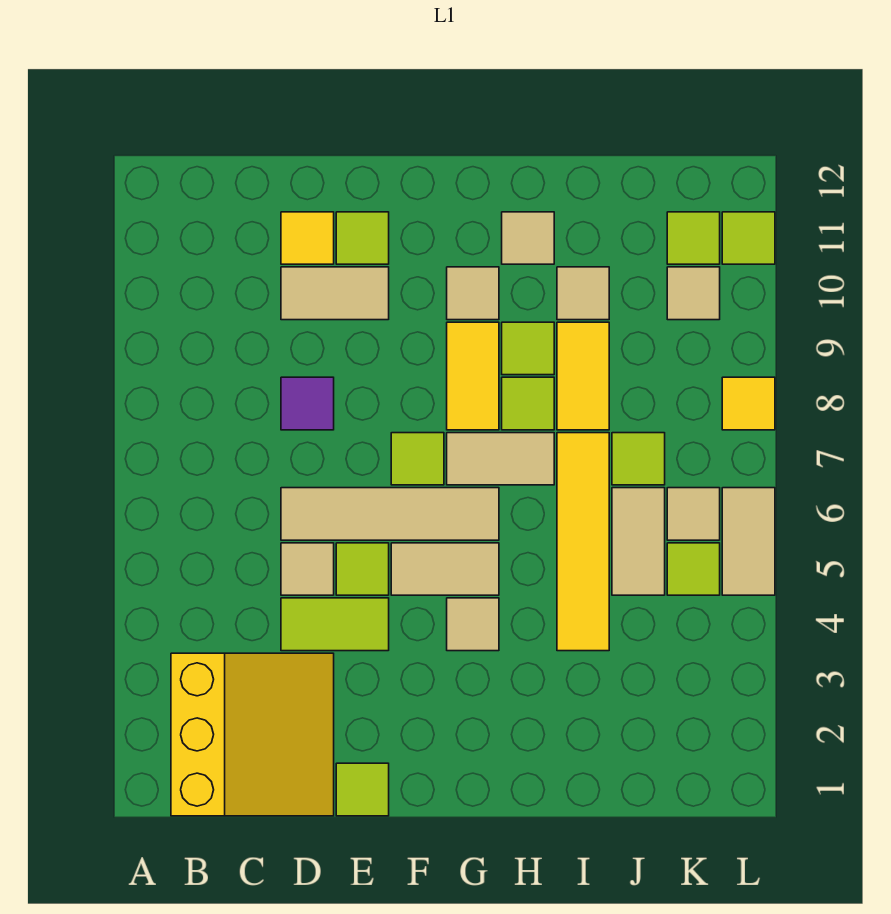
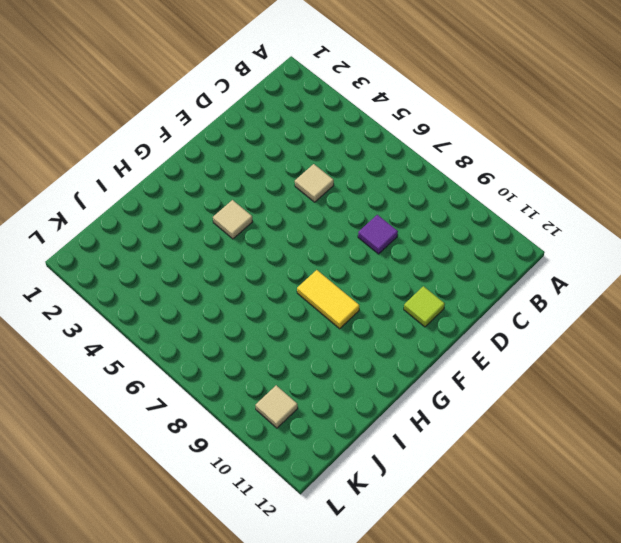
none -> yellow 3x3 slope [171,653,334,816]
none -> lime 1x2 tile [281,598,389,651]
none -> tan 1x4 tile [281,488,499,540]
none -> tan 1x2 tile [281,267,389,320]

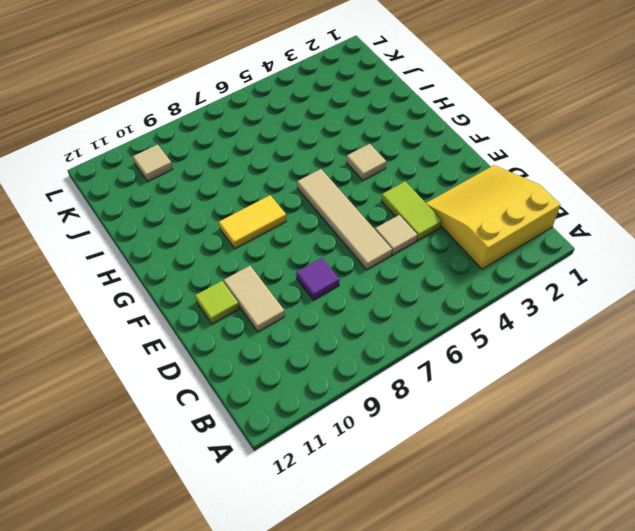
none -> yellow 1x1 tile [281,212,334,264]
none -> lime 1x1 tile [336,763,389,816]
none -> lime 1x1 tile [336,543,389,595]
none -> tan 1x2 tile [391,543,499,595]

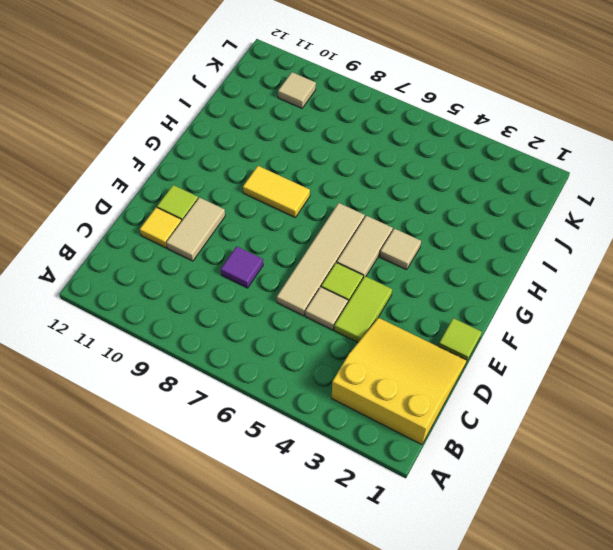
none -> lime 1x1 tile [391,433,444,485]
none -> tan 1x2 tile [447,433,554,485]
none -> tan 1x1 tile [447,267,499,320]
none -> lime 1x1 tile [502,377,554,430]

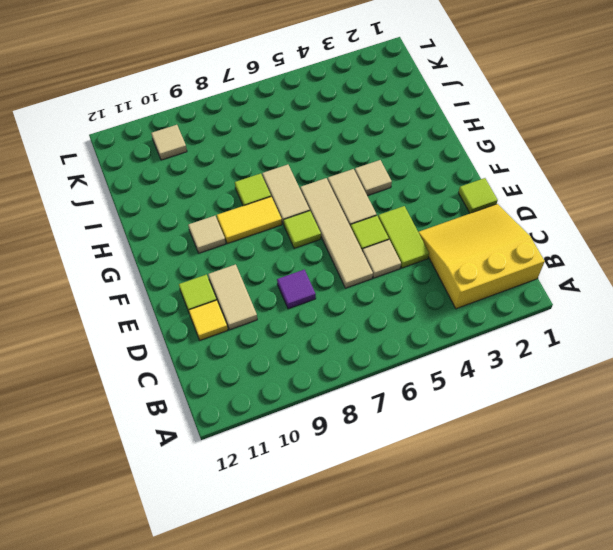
none -> lime 1x1 tile [502,322,554,375]
none -> tan 1x1 tile [502,212,554,264]
none -> yellow 1x4 tile [557,433,609,651]
none -> yellow 1x2 tile [557,322,609,430]

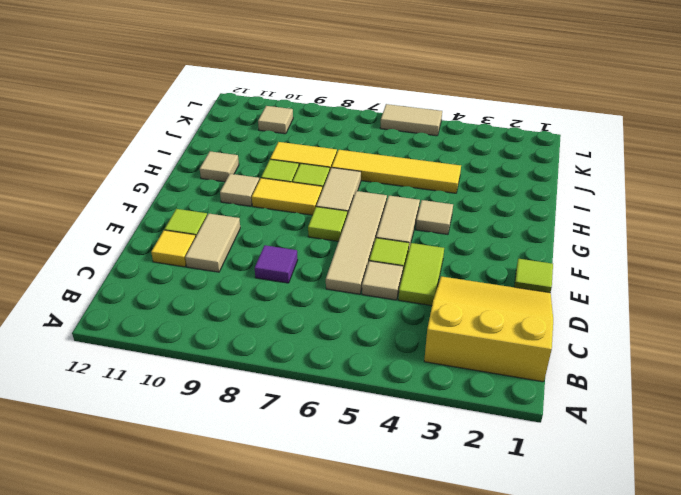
none -> tan 1x1 tile [557,267,609,320]
none -> tan 1x2 tile [612,488,665,595]
none -> lime 1x1 tile [612,433,665,485]
none -> lime 1x1 tile [667,543,720,595]

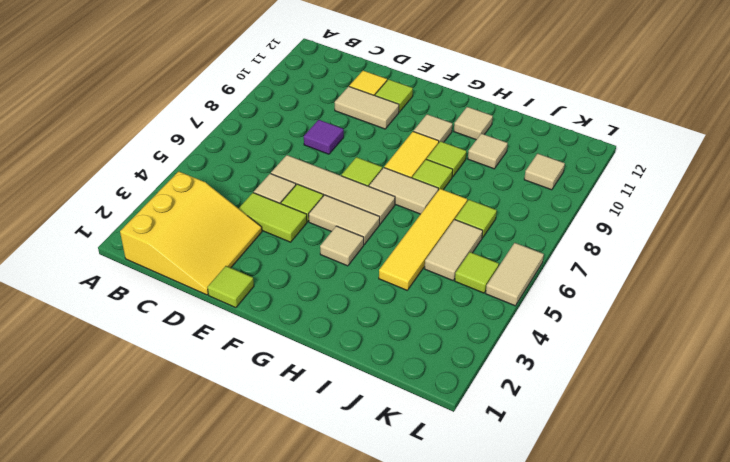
none -> yellow 1x2 tile [557,322,609,430]
none -> tan 1x1 tile [667,488,720,540]
none -> lime 1x1 tile [667,212,720,264]
none -> yellow 1x1 tile [722,377,775,430]

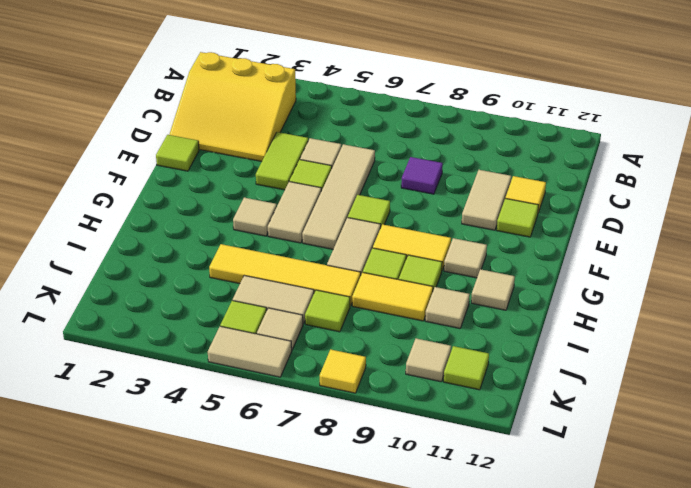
none -> lime 1x1 tile [722,212,775,264]

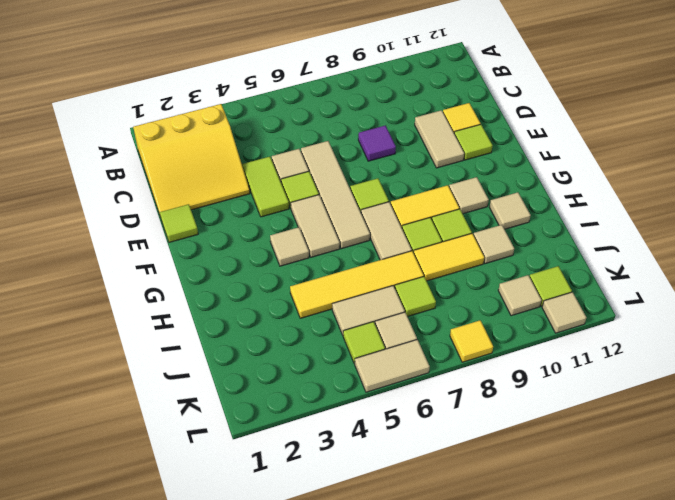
tan 1x1 tile [542,292,586,333] -> lime 1x1 tile [722,212,775,264]

